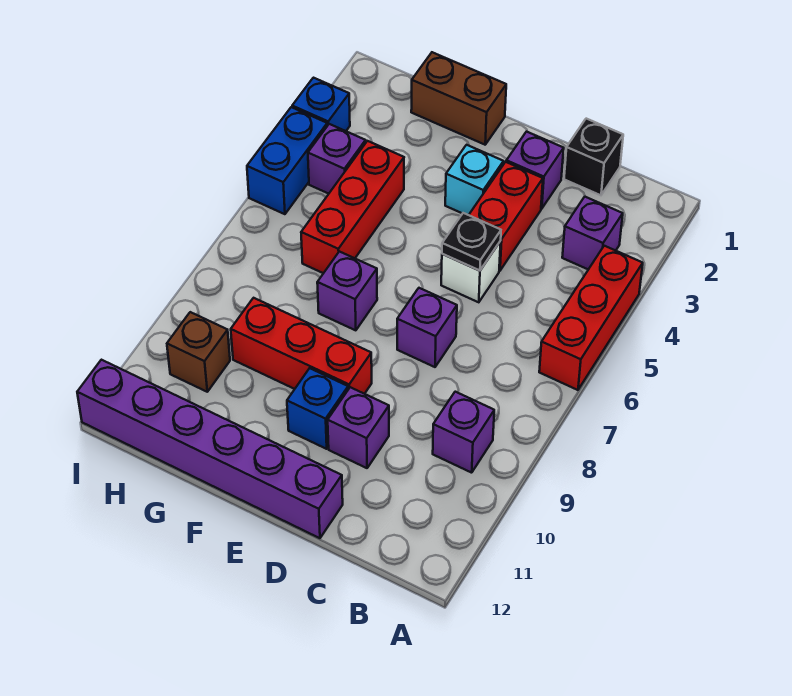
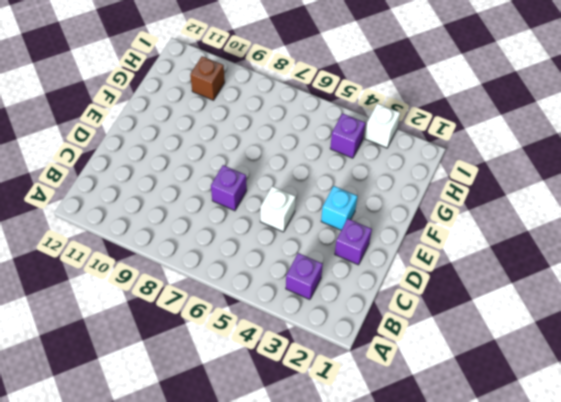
white 1x1 brick [365,103,400,148] -> blue 1x1 brick [292,78,350,131]
none -> red 1x3 brick [539,246,643,390]
none -> purple 1x1 brick [433,392,494,473]
none -> black 1x1 brick [564,119,623,195]

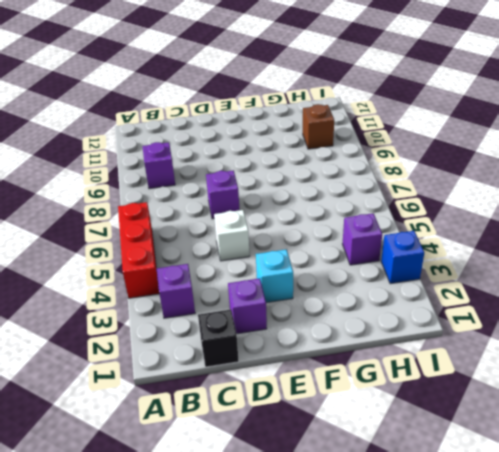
none -> red 1x2 brick [469,162,543,271]
none -> purple 1x1 brick [328,387,389,468]
none -> purple 1x6 brick [77,360,343,538]

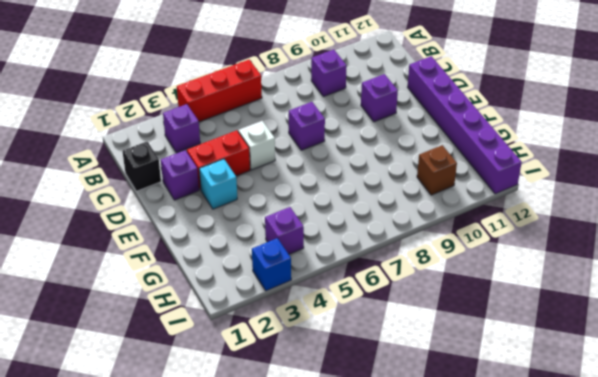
none -> red 1x3 brick [231,298,372,394]
none -> blue 1x1 brick [287,368,348,449]
none -> brown 1x2 brick [411,52,506,145]

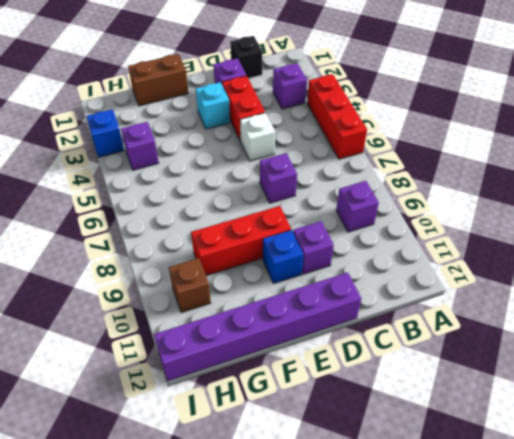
none -> purple 1x1 brick [317,251,377,330]
none -> red 1x3 brick [301,141,404,273]
none -> blue 1x2 brick [247,107,327,214]

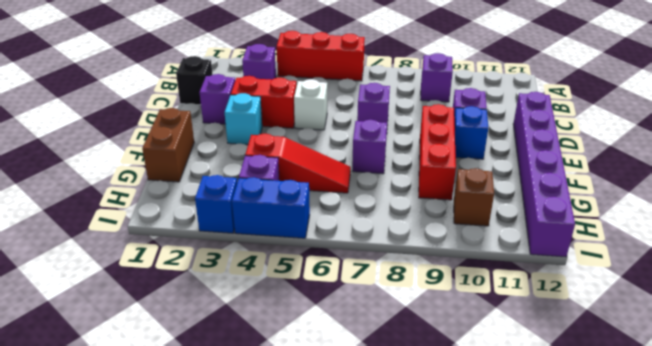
red 1x3 slope [245,134,351,193] -> red 1x3 brick [301,141,404,273]
none -> black 1x1 plate [442,213,501,271]

